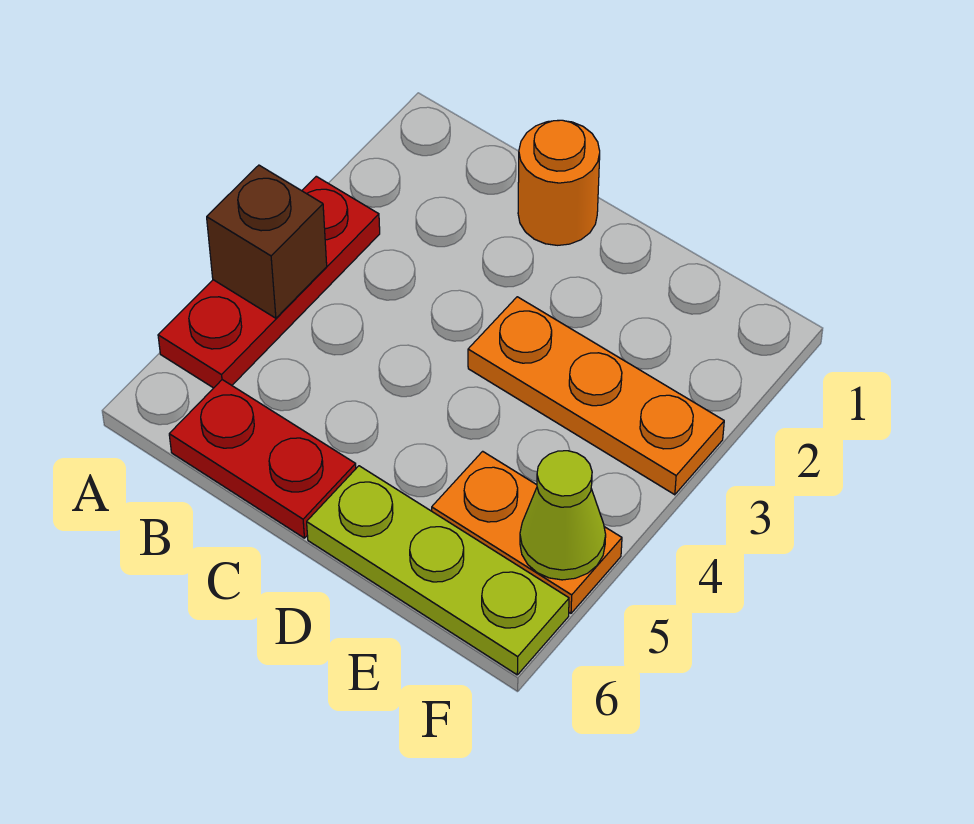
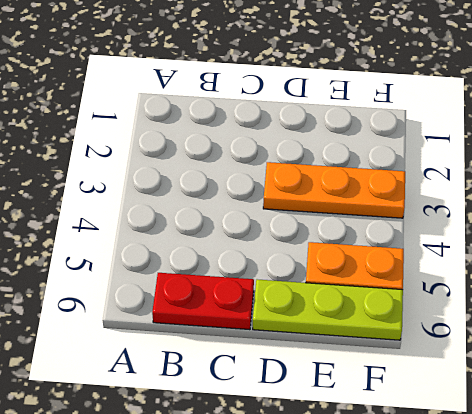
none -> red 1x3 plate [158,176,380,388]
none -> orange 1x1 round brick [518,120,600,245]

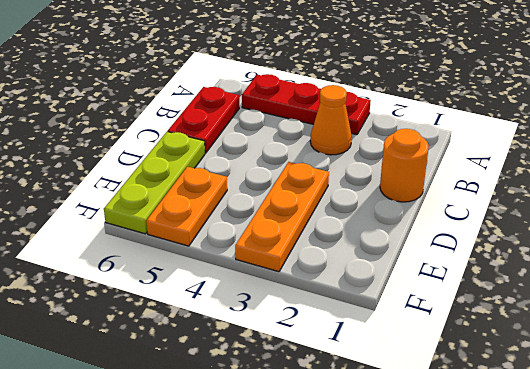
orange 1x1 cone [310,85,352,155] -> none
none -> brown 1x1 brick [207,165,327,318]
none -> lime 1x1 cone [520,451,606,580]

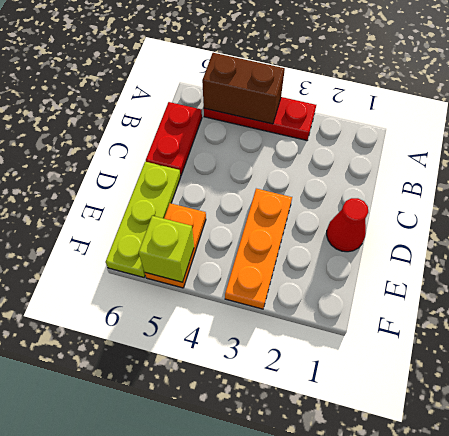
brown 1x2 brick [202,53,285,124] -> brown 1x1 brick [207,165,327,318]
red 1x1 cone [327,198,368,252] -> none
lime 1x1 brick [139,216,194,282] -> lime 1x1 cone [520,451,606,580]
none -> orange 1x1 round brick [518,120,600,245]

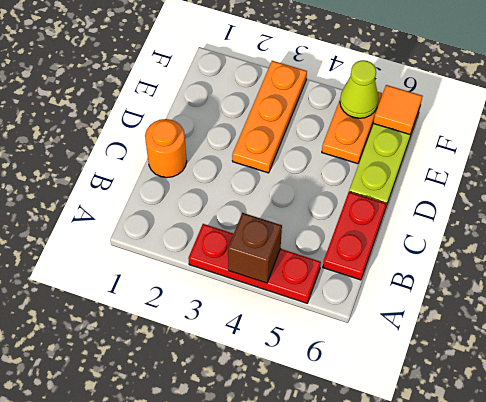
orange 1x1 tile [373,85,423,134] -> none

